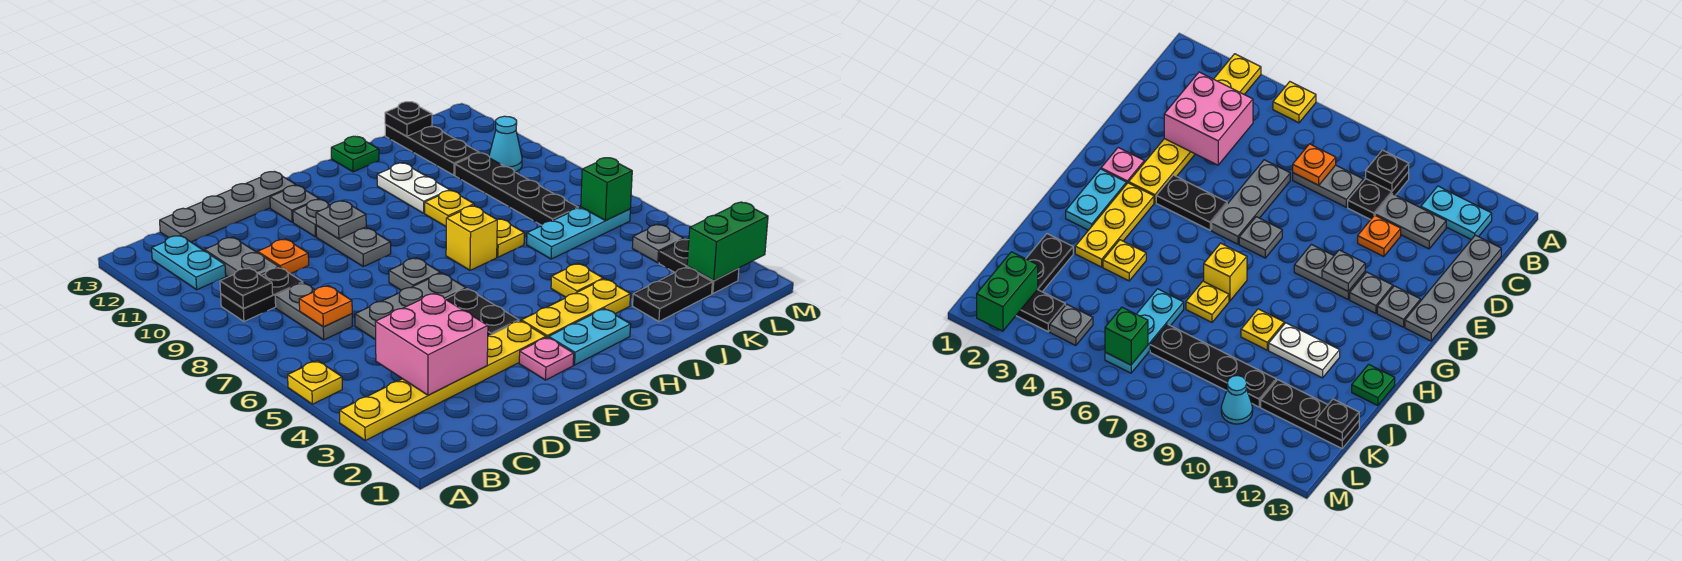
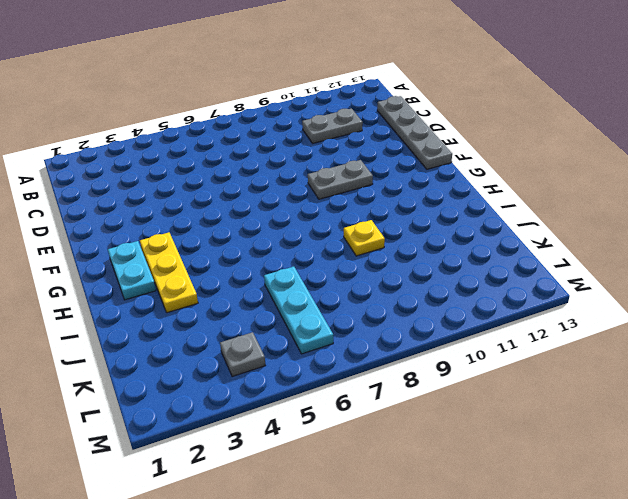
none -> yellow 1x6 plate [340,321,546,440]
none -> yellow 1x1 plate [288,361,342,404]
none -> black 1x2 plate [221,267,303,321]
none -> cyan 1x2 plate [152,235,226,290]

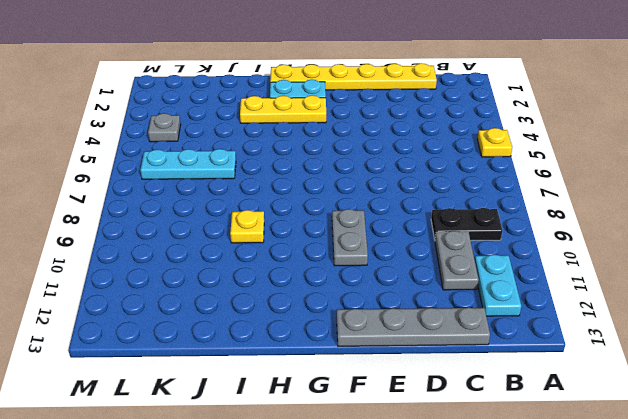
yellow 1x6 plate [270,63,437,90] -> yellow 1x6 plate moved to [340,321,546,440]
none -> grey 1x2 plate [275,283,352,340]
none -> grey 1x3 plate [355,273,466,340]
none -> orange 1x1 plate [258,239,309,274]
none -> pink 1x1 plate [519,337,574,380]

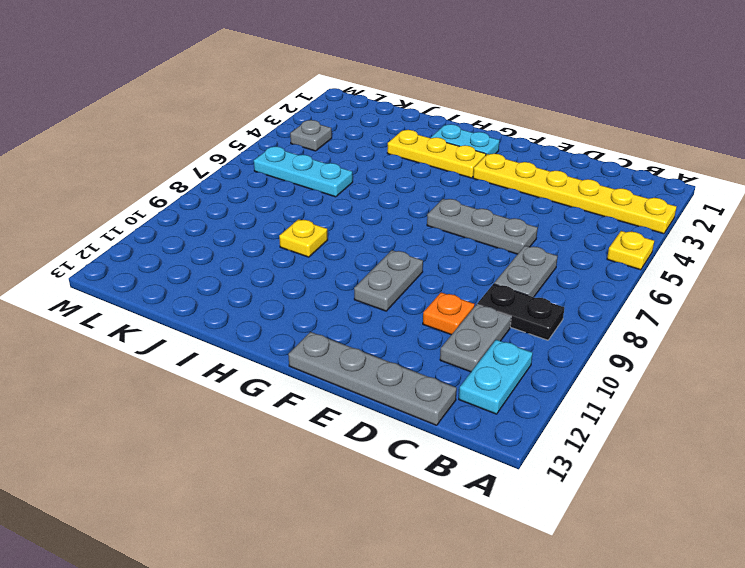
none -> pink 1x1 plate [519,337,574,380]
none -> black 1x2 plate [446,289,519,336]
none -> grey 1x1 plate [389,258,440,290]
none -> grey 1x1 plate [293,200,330,237]

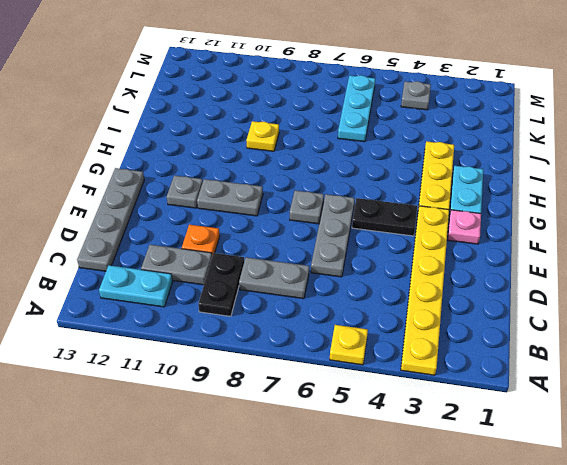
none -> grey 1x1 plate [270,185,319,222]
none -> yellow 1x1 brick [446,206,497,270]
none -> yellow 1x1 plate [551,263,603,297]
none -> yellow 1x1 plate [497,219,524,257]

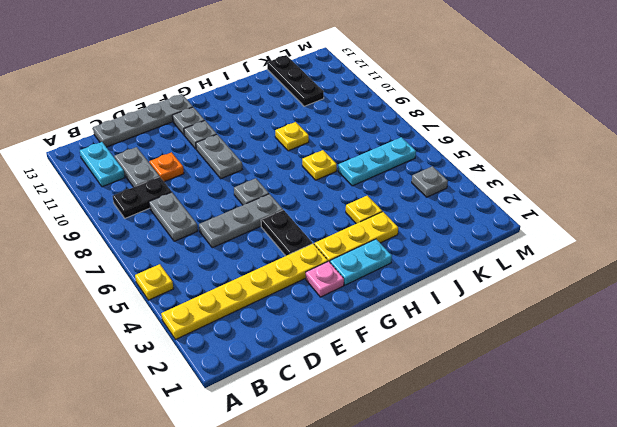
none -> yellow 1x1 brick [446,206,497,270]
none -> white 1x2 plate [377,163,450,213]
none -> green 1x1 plate [331,136,379,172]
none -> black 1x2 plate [633,267,712,321]

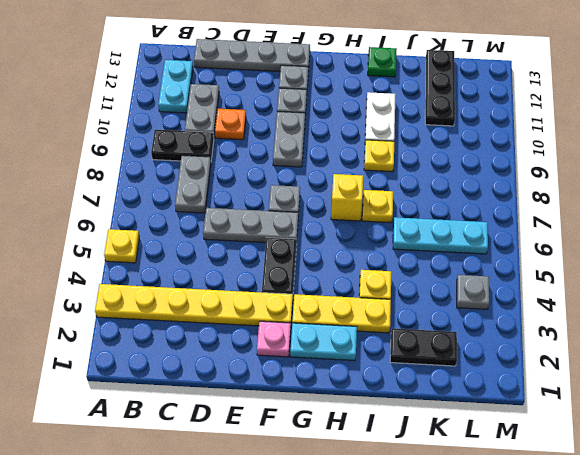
none -> black 1x4 plate [455,153,578,225]
none -> black 1x2 plate [659,239,739,294]
none -> cyan 1x1 cone [489,116,522,172]
none -> black 1x1 plate [220,268,273,309]

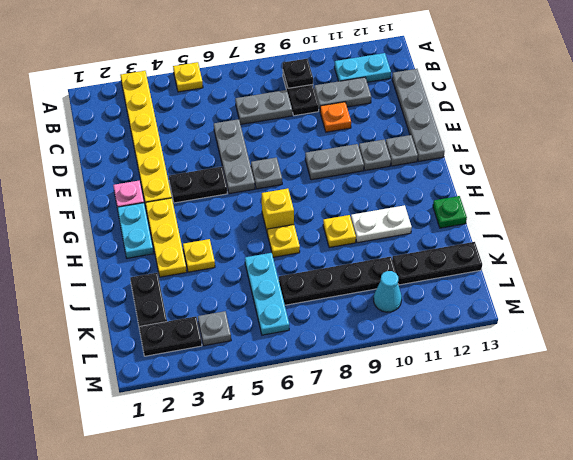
none -> pink 2x2 brick [375,293,488,395]
none -> orange 1x1 plate [299,286,352,327]
none -> grey 1x1 plate [316,201,366,239]
none -> black 1x1 plate [385,102,432,136]

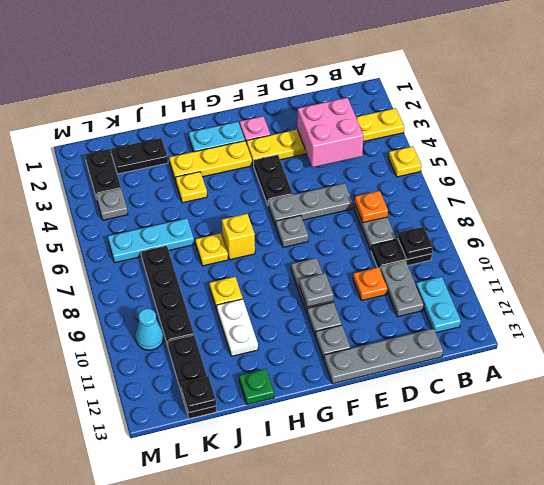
none -> green 1x2 brick [687,202,768,281]
none -> green 1x1 brick [581,158,632,220]

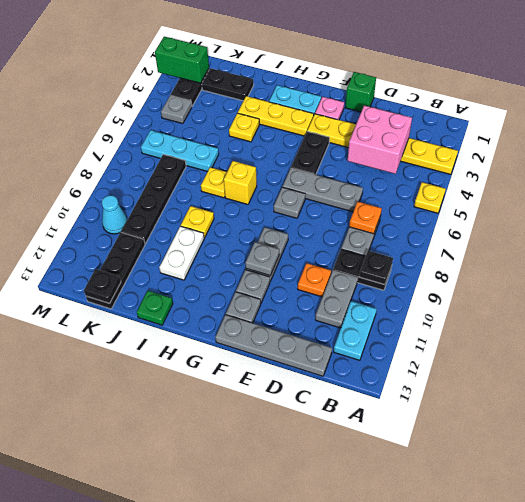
green 1x1 brick [345,72,376,112] -> green 1x1 brick moved to [581,158,632,220]

